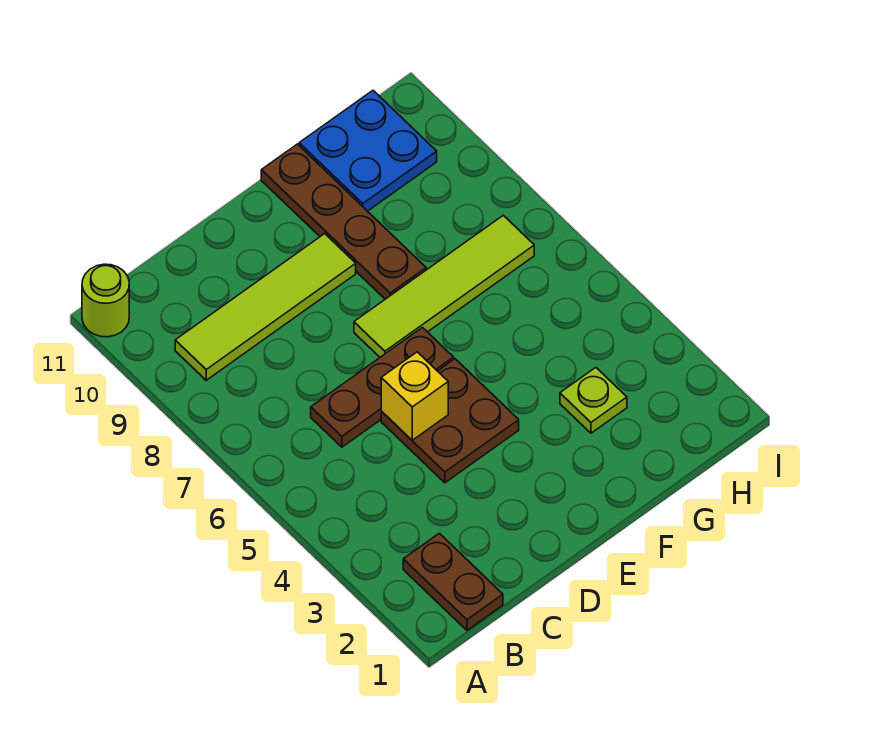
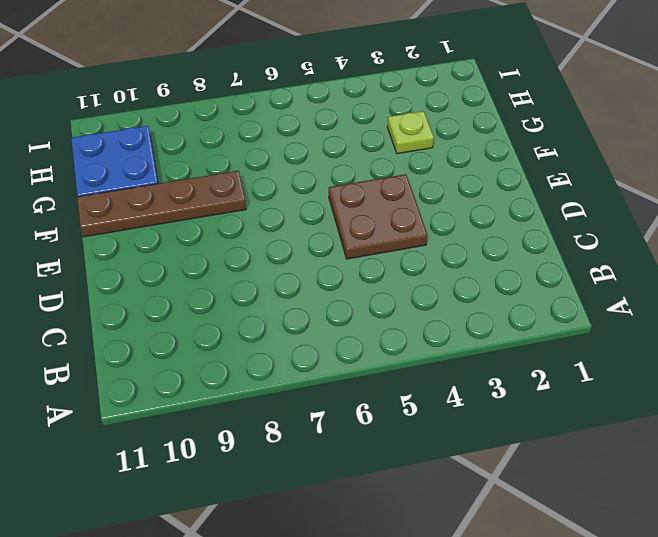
none -> lime 1x1 round brick [82,264,129,337]
none -> brown 1x2 plate [403,533,503,630]

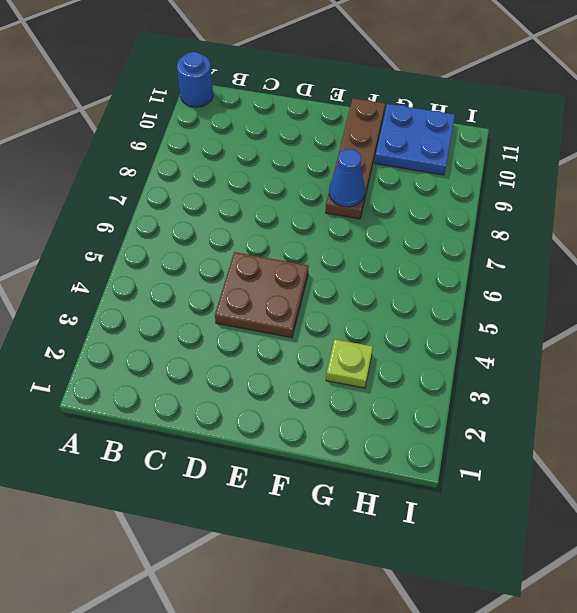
blue 1x1 round brick [177,52,213,107] -> lime 1x1 round brick [82,264,129,337]
blue 1x1 cone [329,149,365,207] -> none
none -> brown 1x2 plate [403,533,503,630]
none -> lime 1x4 tile [175,234,356,380]

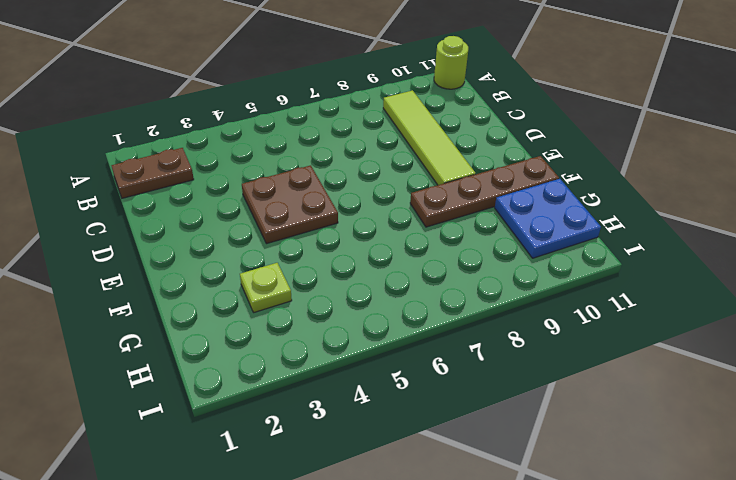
none -> brown 1x3 plate [311,328,454,447]
none -> lime 1x4 tile [354,215,534,357]

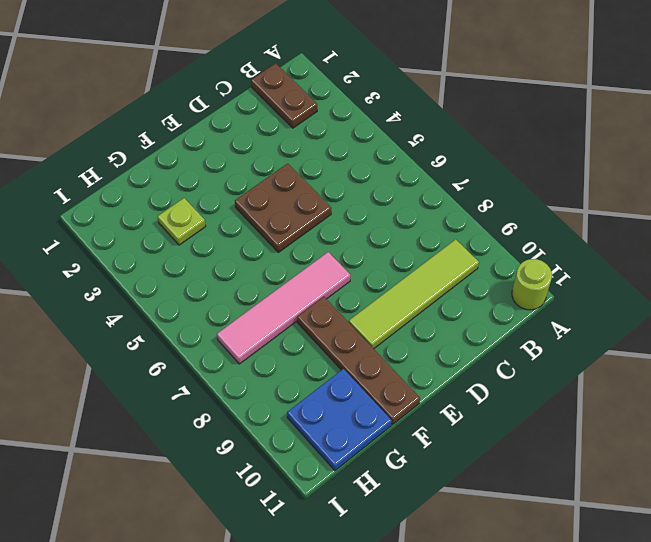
pink 1x4 tile [217,252,350,364] -> lime 1x4 tile [354,215,534,357]
none -> brown 1x3 plate [311,328,454,447]
none -> yellow 1x1 brick [381,352,448,440]

